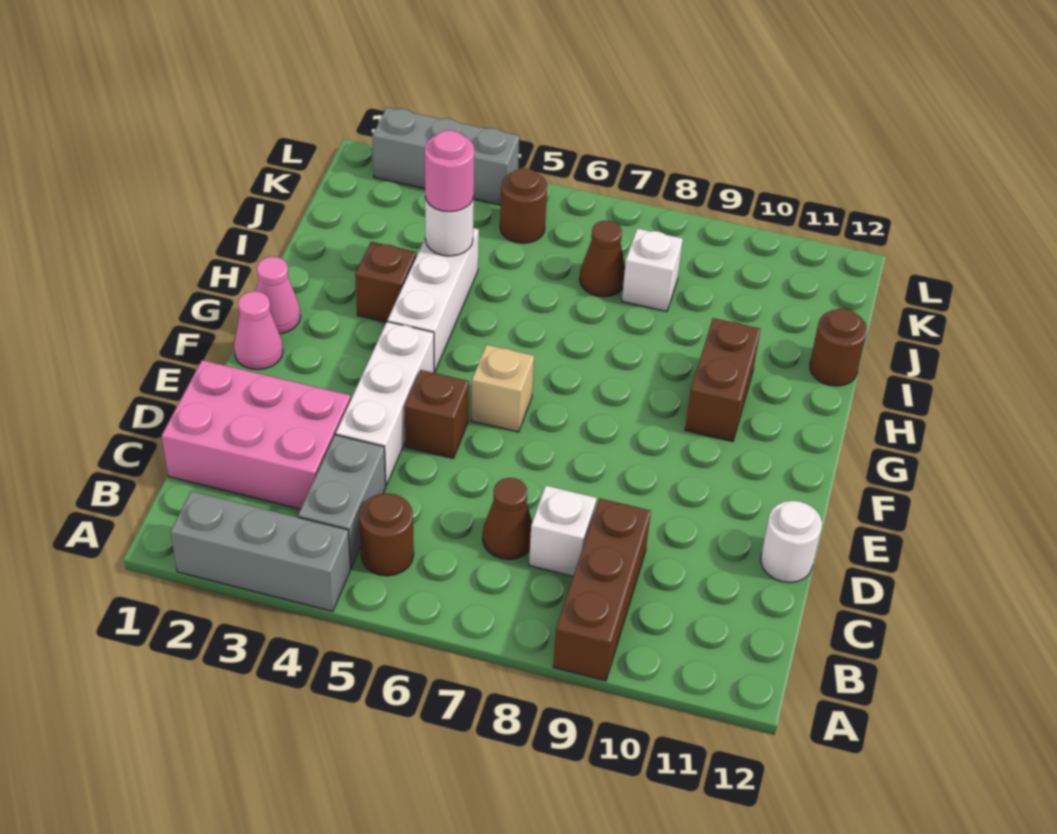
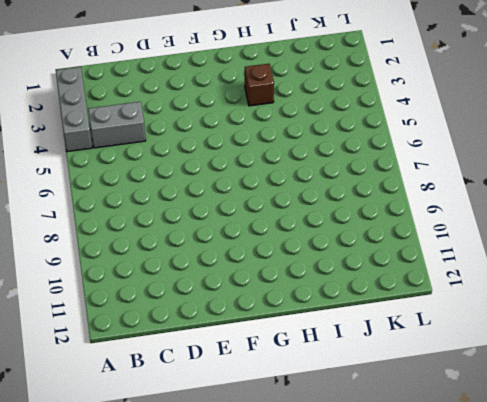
none -> brown 1x3 brick [553,498,651,681]
none -> brown 1x1 round brick [359,493,414,576]
none -> pink 2x3 brick [162,360,351,509]

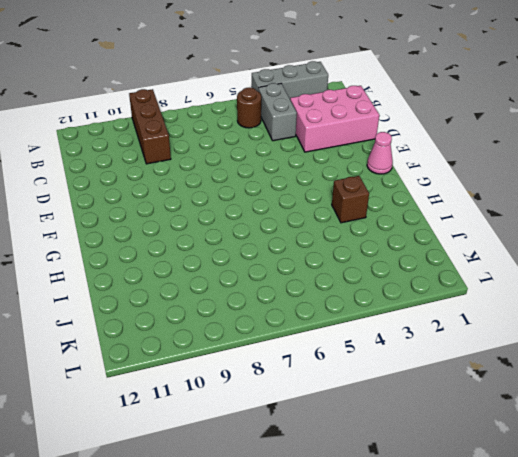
none -> brown 1x1 cone [483,478,532,560]
none -> white 1x1 brick [529,486,597,576]
none -> white 1x3 brick [336,322,434,485]

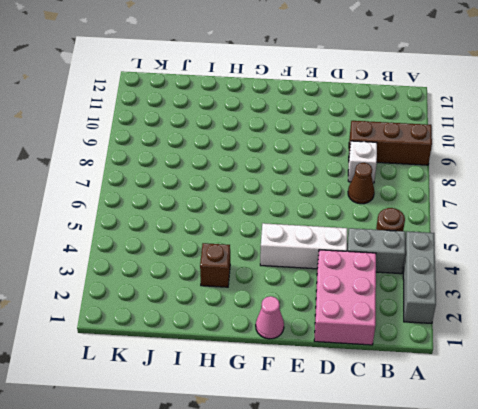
none -> white 1x1 round brick [761,501,822,583]
none -> brown 1x1 brick [405,370,469,458]
none -> tan 1x1 brick [471,345,534,432]

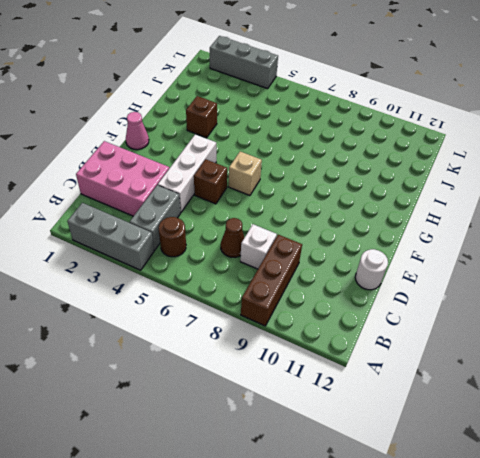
none -> pink 1x1 cone [256,257,301,334]
none -> white 1x3 brick [388,228,479,372]
none -> brown 1x2 brick [685,318,760,442]

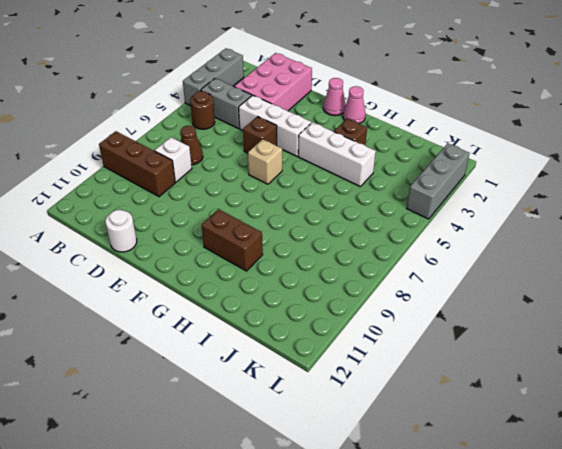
none -> brown 1x1 round brick [810,308,867,386]
none -> brown 1x1 cone [580,221,625,297]
none -> white 1x1 brick [622,228,683,312]

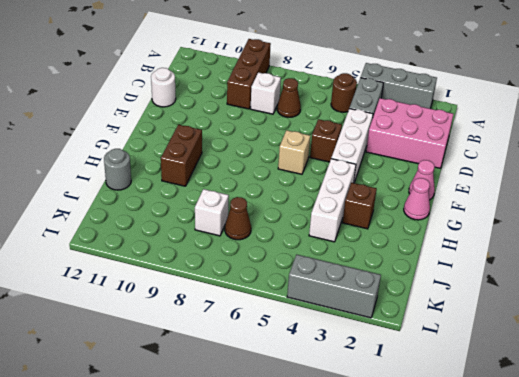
grey 1x1 round brick [104,149,131,190] -> brown 1x1 round brick [810,308,867,386]
none -> brown 1x1 round brick [500,168,547,243]
none -> white 1x1 round brick [425,197,474,256]
none -> pink 1x1 round brick [425,130,474,212]

